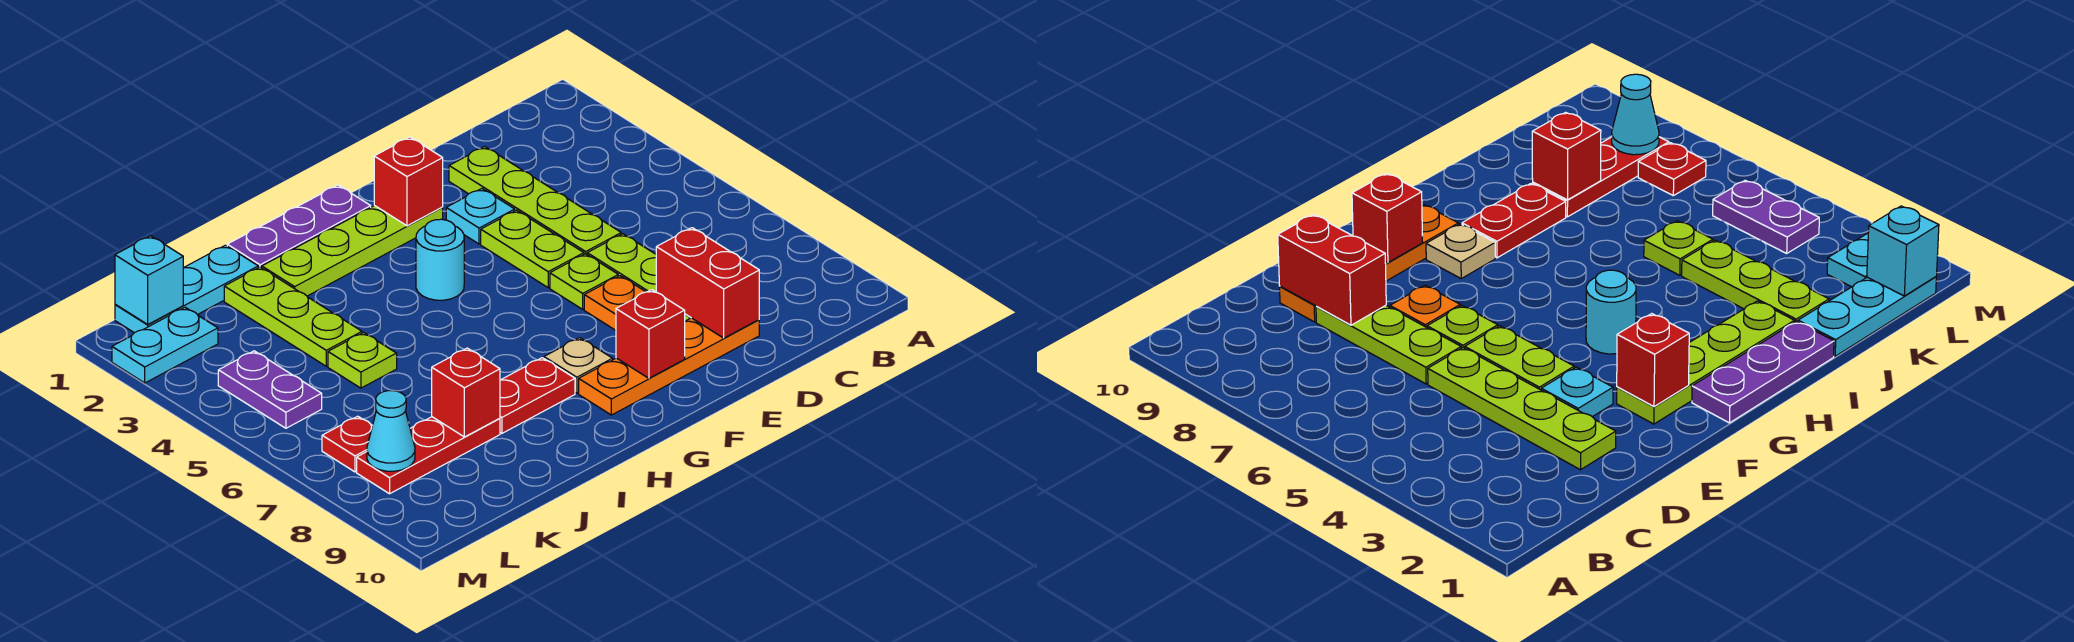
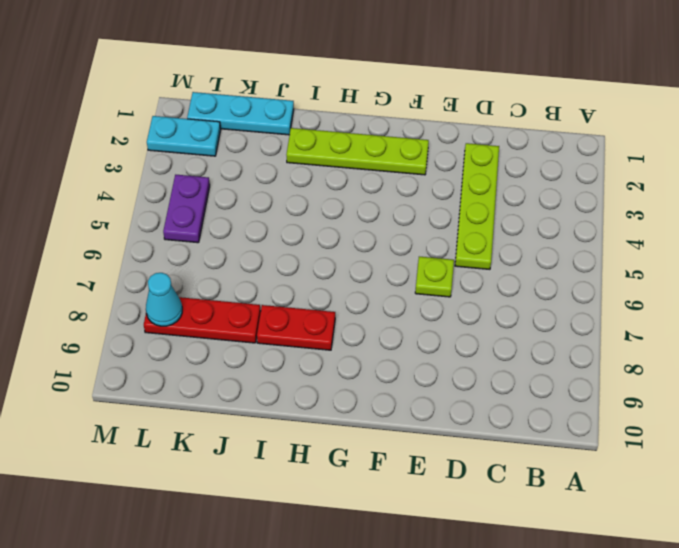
none -> lime 1x3 plate [587,234,691,321]
none -> orange 1x4 plate [579,318,759,415]
none -> cyan 1x1 plate [446,188,515,244]

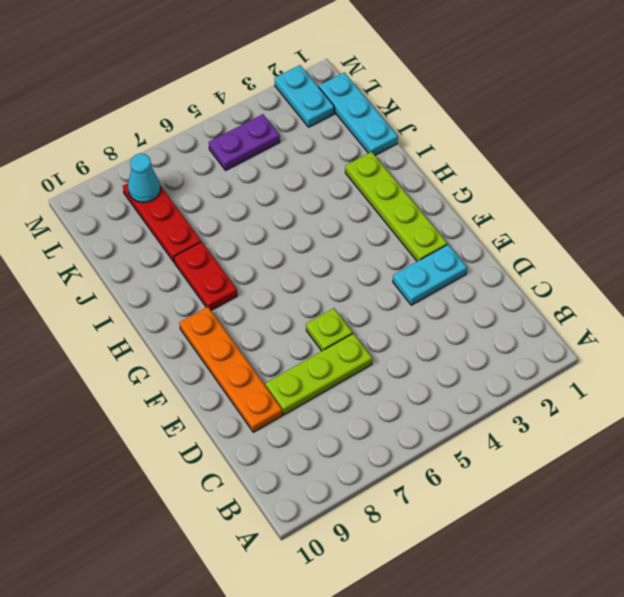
cyan 1x2 plate [393,245,467,305] -> cyan 1x1 plate [446,188,515,244]
none -> lime 1x4 plate [449,147,621,254]
none -> lime 1x2 plate [481,210,584,288]
none -> orange 1x1 plate [584,276,645,330]

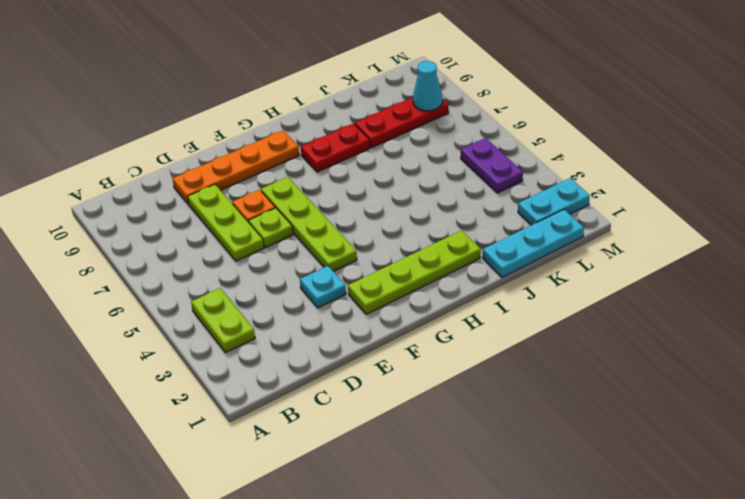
lime 1x2 plate [191,288,255,353] -> lime 1x2 plate moved to [481,210,584,288]
lime 1x4 plate [261,177,357,271] -> lime 1x4 plate moved to [449,147,621,254]
none -> purple 1x3 plate [227,185,371,268]
none -> cyan 1x1 round brick [416,219,464,300]
none -> tan 1x1 plate [544,338,613,393]

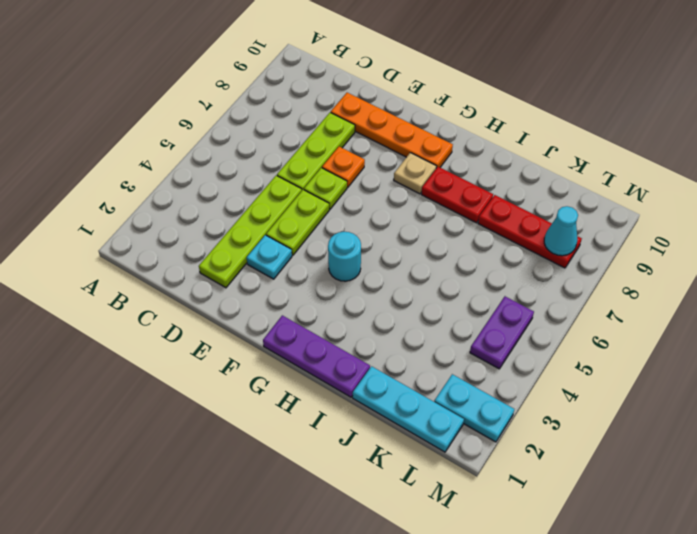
none -> lime 1x4 plate [262,206,443,296]
none -> lime 1x3 plate [224,267,362,366]
none -> lime 1x1 plate [328,332,397,388]

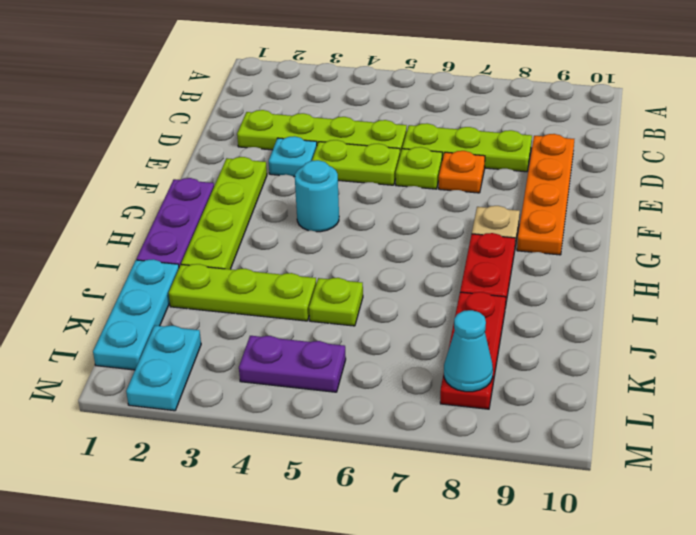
none -> red 1x1 plate [322,416,372,472]
none -> red 1x2 brick [656,228,759,338]
none -> red 1x1 brick [374,137,443,226]

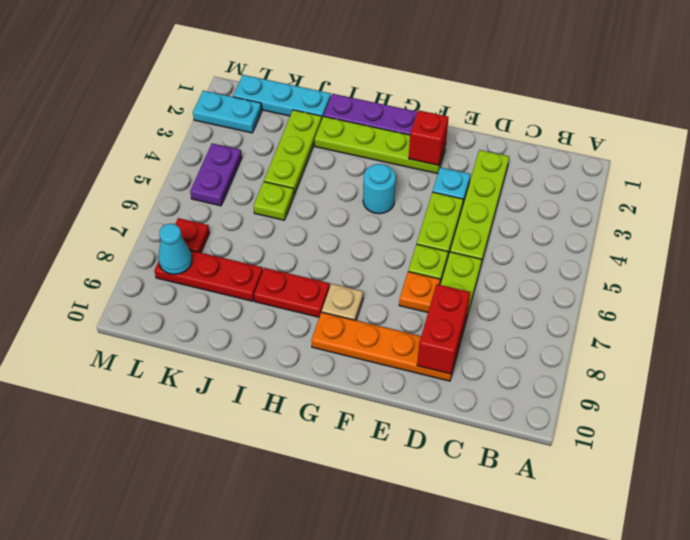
none -> red 1x1 brick [616,290,685,378]
none -> red 1x1 brick [432,348,500,437]
none -> cyan 1x1 brick [115,236,183,324]

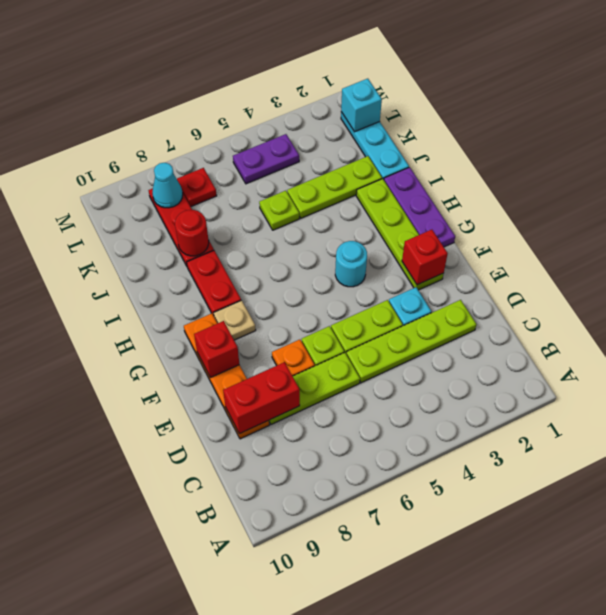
red 1x1 round brick [175,210,209,256] -> red 1x1 brick [432,348,500,437]
none -> cyan 1x2 plate [112,307,218,383]

